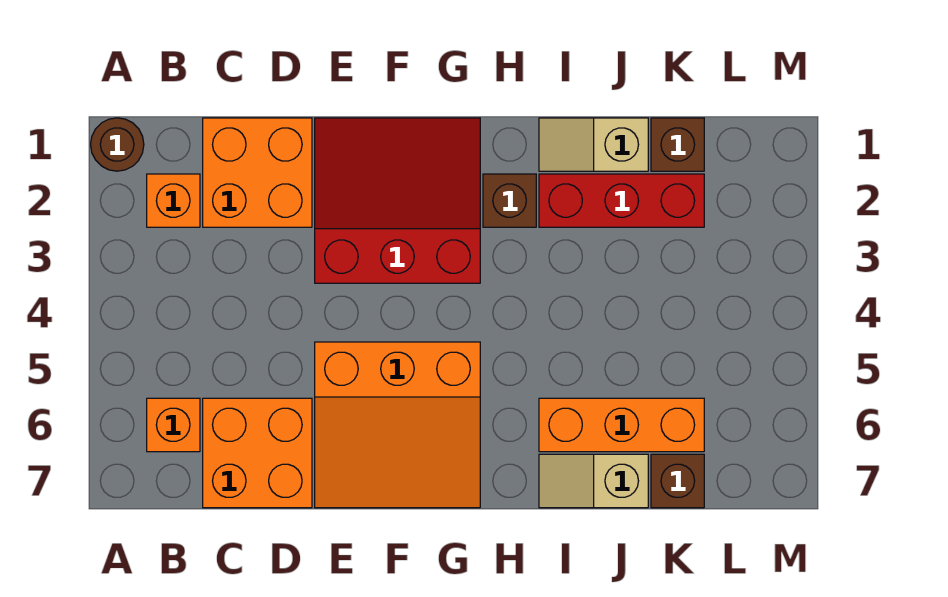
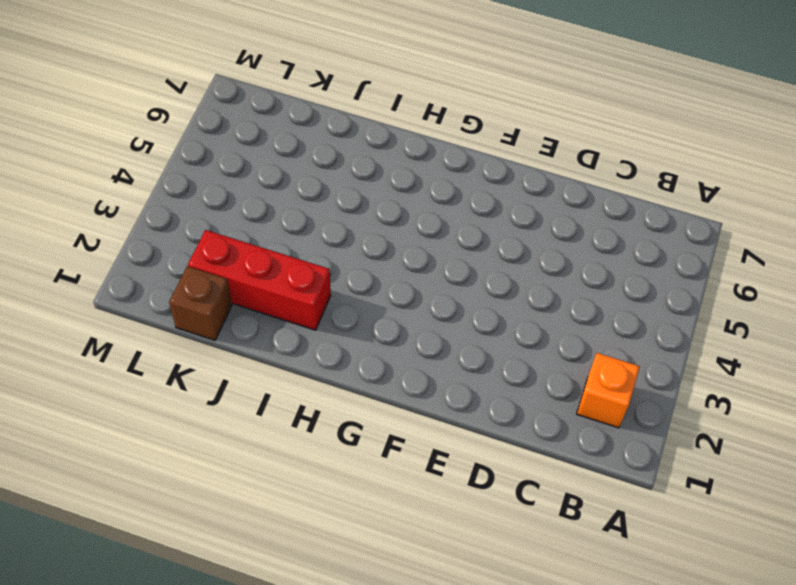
none -> brown 1x1 round brick [91,118,144,171]
none -> orange 1x1 brick [147,398,200,452]
none -> orange 2x2 brick [203,118,312,227]

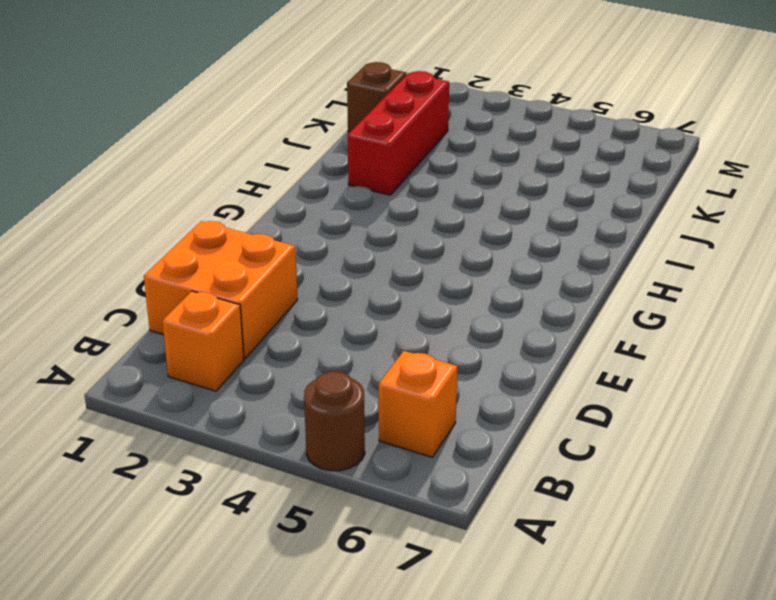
brown 1x1 round brick [304,371,365,471] -> brown 1x1 round brick moved to [91,118,144,171]
none -> orange 2x2 brick [203,398,312,508]
none -> red 3x3 slope [315,118,480,283]
none -> orange 3x3 slope [315,342,480,508]

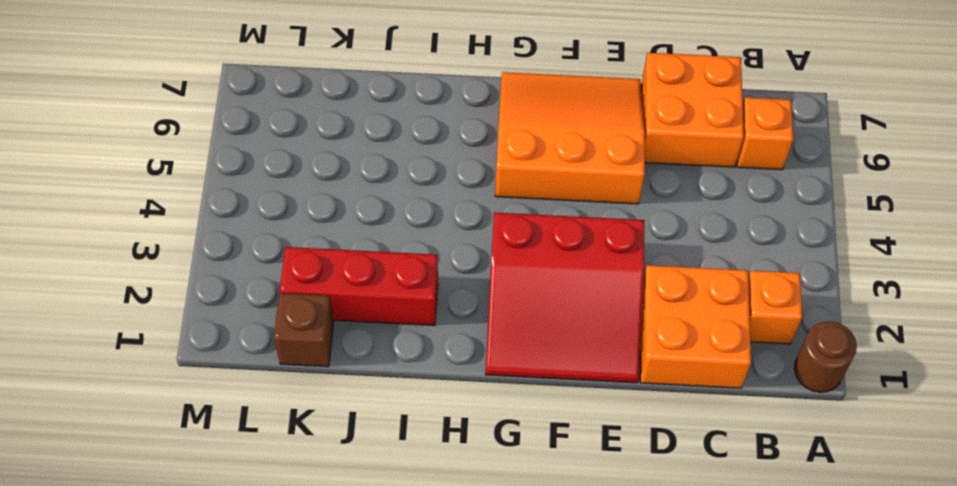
none -> brown 1x1 brick [483,174,536,227]
none -> tan 1x2 slope [539,118,648,171]
none -> orange 1x3 brick [539,398,704,452]

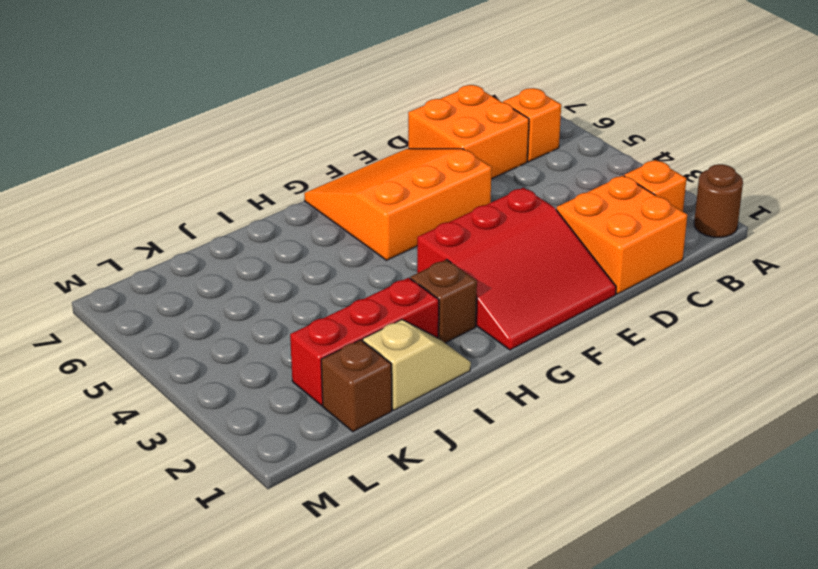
none -> orange 1x3 brick [539,398,704,452]
none -> tan 1x2 slope [539,454,648,508]
none -> brown 1x1 brick [651,454,704,508]

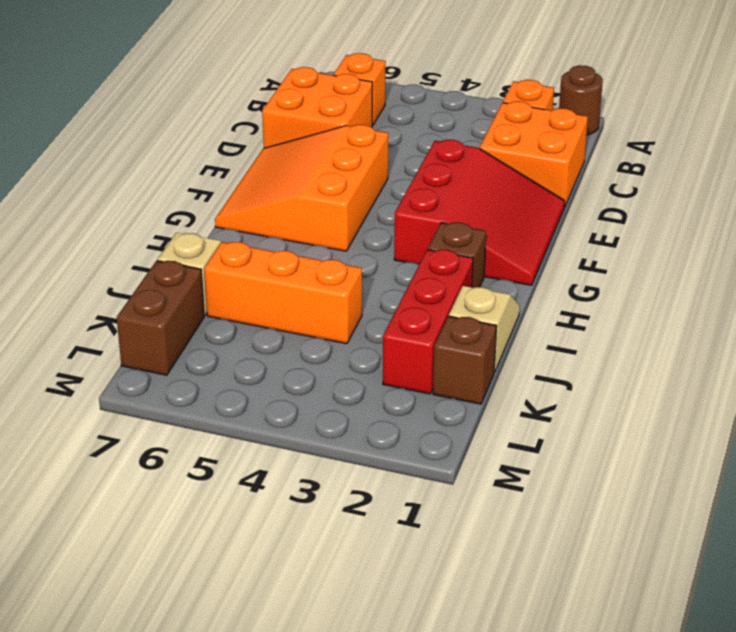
orange 1x3 brick [204,242,362,344] -> orange 1x3 brick turned to [539,398,704,452]
brown 1x2 brick [117,261,204,375] -> brown 1x1 brick [651,454,704,508]

